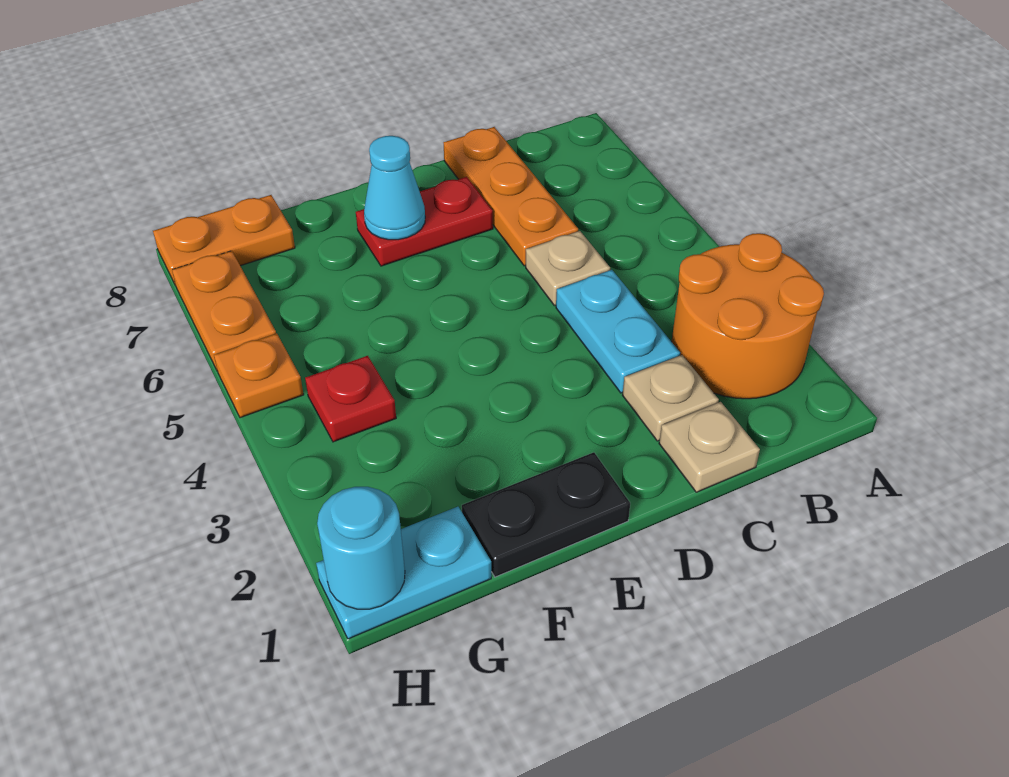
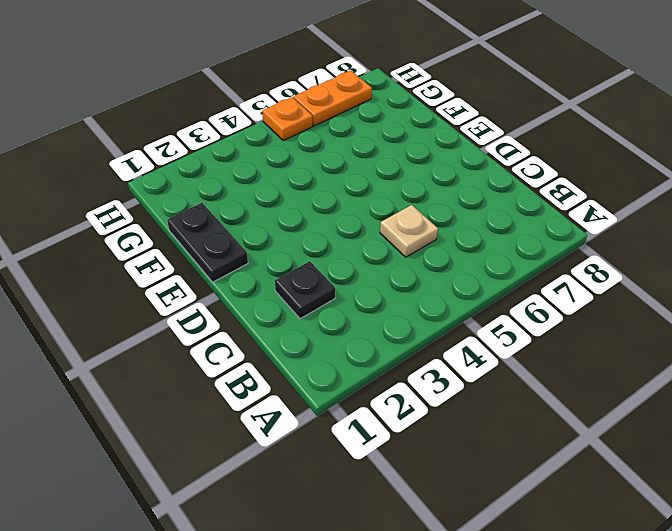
black 1x1 plate [275,261,335,319] -> tan 1x1 plate [623,355,719,441]
none -> orange 2x2 round brick [672,233,824,399]
none -> tan 1x1 plate [659,402,760,492]
none -> cyan 1x2 plate [556,270,680,393]

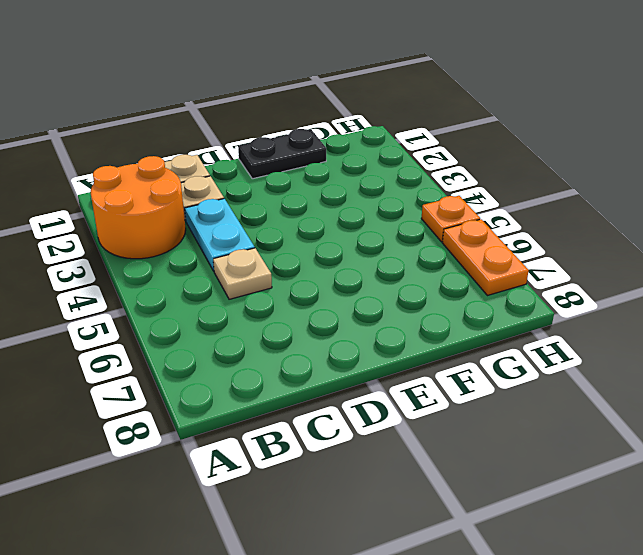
none -> orange 1x3 plate [444,127,578,266]
none -> red 1x2 plate [356,177,493,266]
none -> cyan 1x2 plate [316,507,491,639]

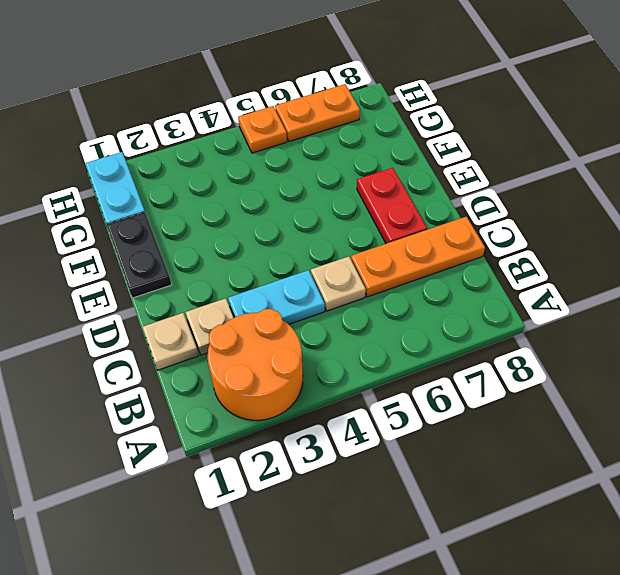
none -> red 1x1 plate [305,356,396,442]
none -> orange 1x2 plate [153,195,295,286]
none -> cyan 1x1 cone [364,136,425,240]

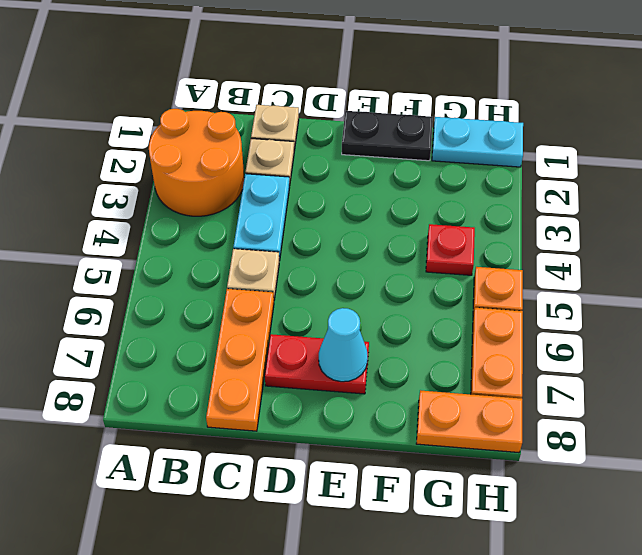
none -> cyan 1x1 round brick [317,487,405,609]

